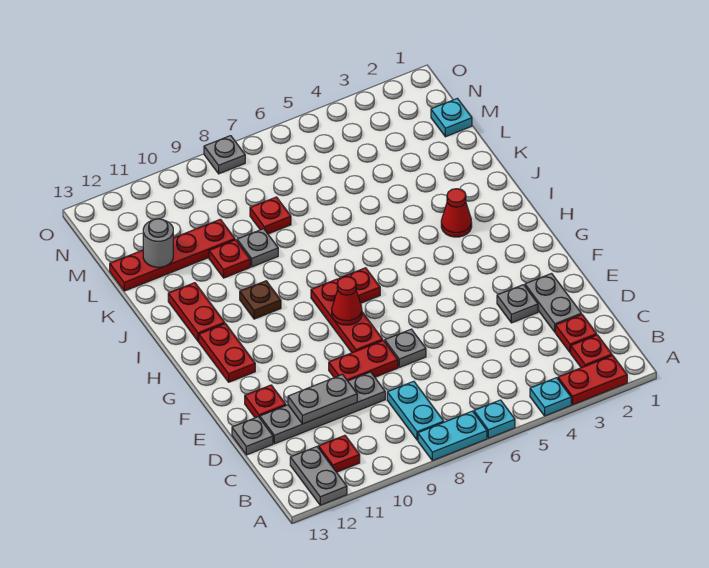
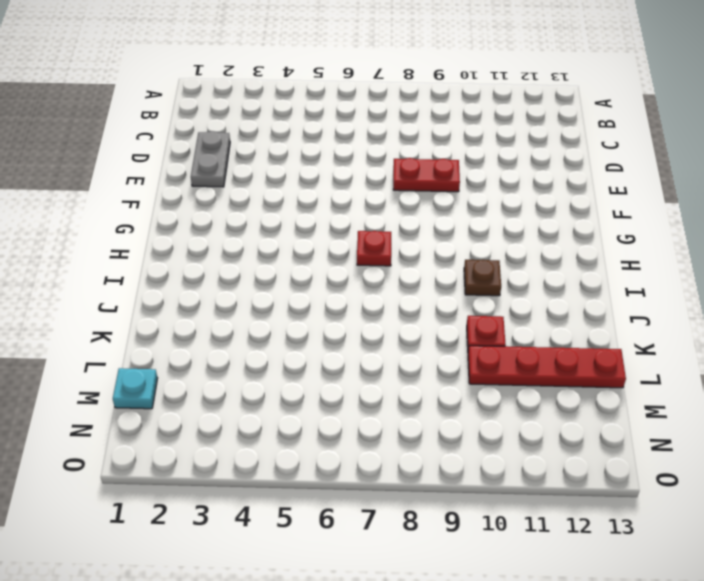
none -> red 1x2 plate [558,355,627,405]
none -> cyan 1x1 plate [530,378,571,416]
none -> cyan 1x1 plate [474,400,515,438]
none -> cyan 1x2 plate [418,411,487,461]

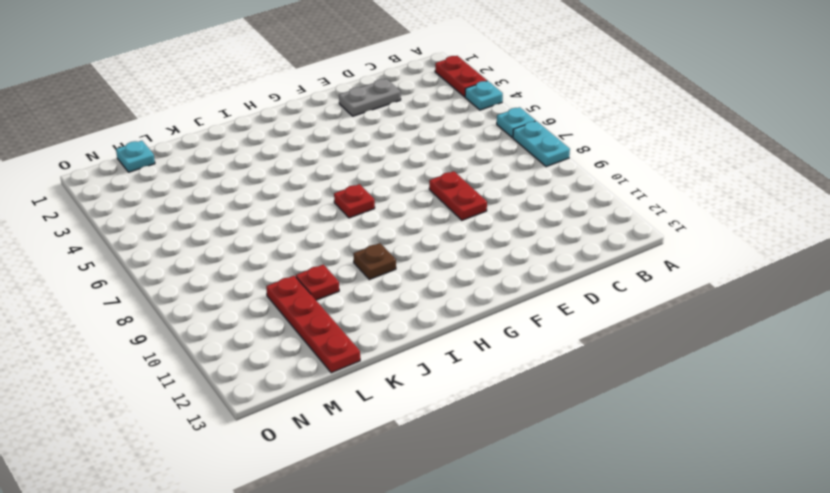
none -> grey 1x2 plate [290,447,347,505]
none -> red 1x1 plate [571,335,612,368]
none -> cyan 1x2 plate [387,381,444,440]
none -> red 1x1 plate [318,435,360,472]

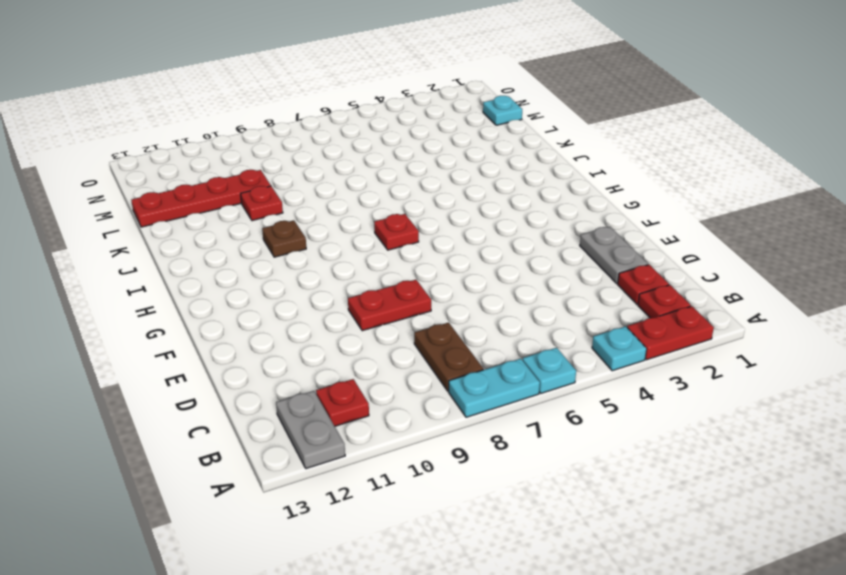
brown 1x2 plate [414,323,483,391] -> cyan 1x2 plate [387,381,444,440]
none -> grey 1x4 plate [260,372,385,444]
none -> grey 1x1 plate [232,417,273,455]
none -> grey 1x1 plate [497,285,538,323]
none -> grey 1x1 plate [385,329,426,367]

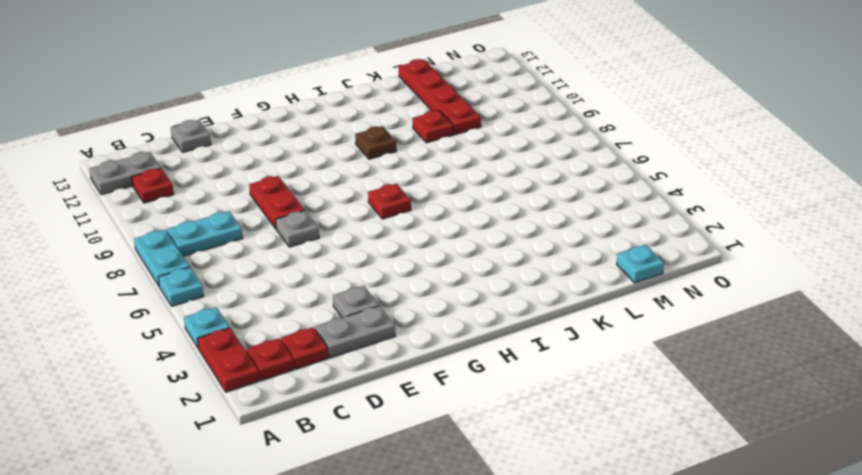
none -> grey 1x4 plate [260,372,385,444]
none -> red 1x1 plate [245,385,286,418]
none -> red 1x3 plate [311,279,383,353]
none -> red 1x2 plate [199,324,255,382]

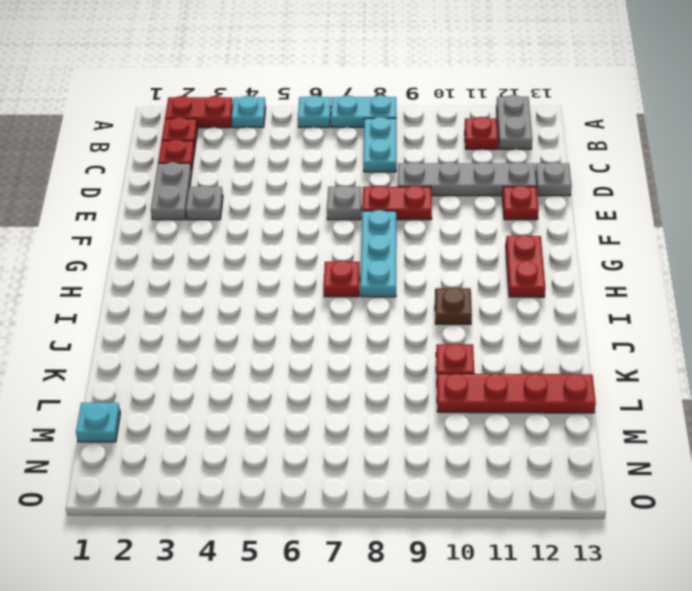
cyan 1x3 plate [361,210,396,297] -> red 1x3 plate [311,279,383,353]
none -> red 1x1 cone [441,189,472,237]
none -> red 1x2 plate [168,283,225,341]
none -> grey 1x1 plate [237,229,278,267]
none -> red 1x1 plate [250,197,291,234]

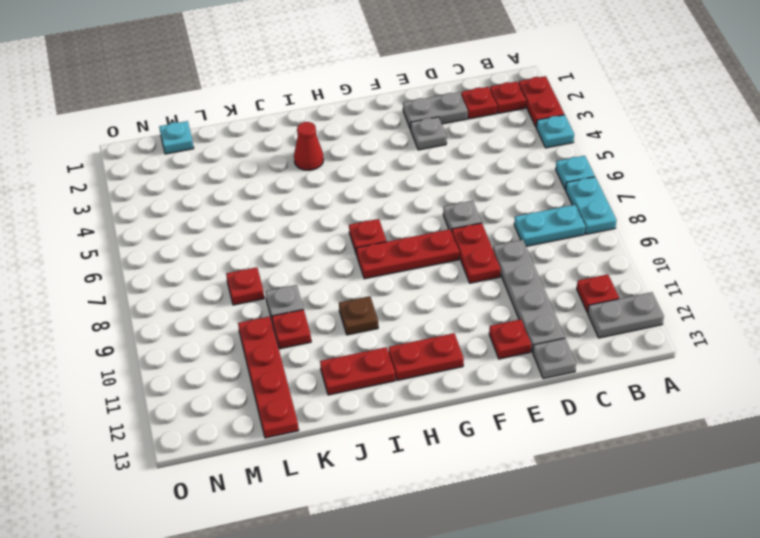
none -> grey 1x1 plate [204,136,245,174]
none -> grey 1x2 plate [288,375,357,424]
none -> red 1x1 cone [332,277,362,325]
none -> grey 1x1 round brick [143,219,173,267]

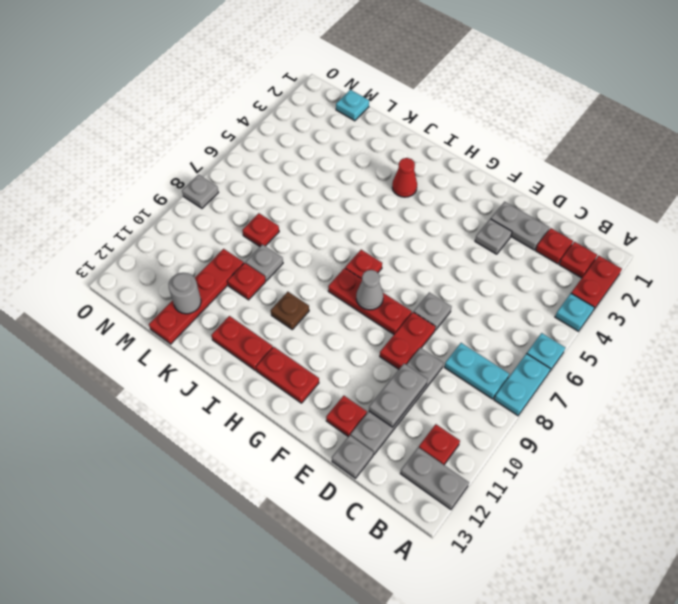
grey 1x1 cone [356,270,383,310] -> red 1x1 cone [332,277,362,325]

